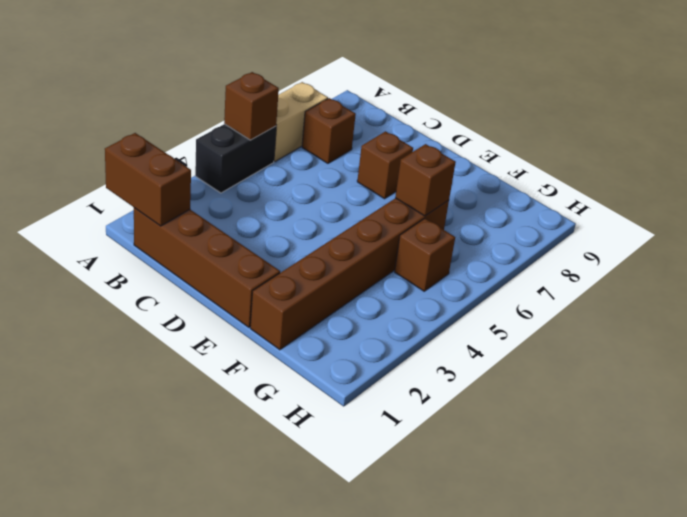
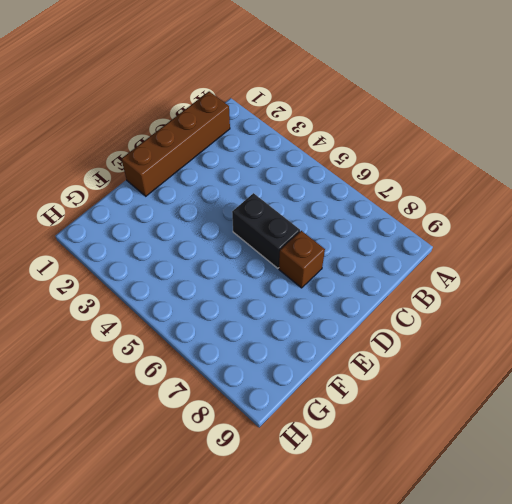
black 1x2 brick [232,193,300,268] -> black 1x2 brick moved to [195,124,276,193]
none -> tan 1x2 brick [274,82,328,162]
none -> brown 1x1 brick [302,98,356,163]

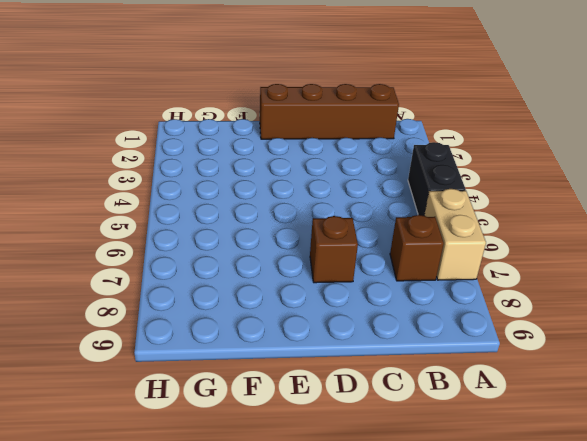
none -> brown 1x6 brick [250,198,449,350]
none -> brown 1x1 brick [395,219,455,291]

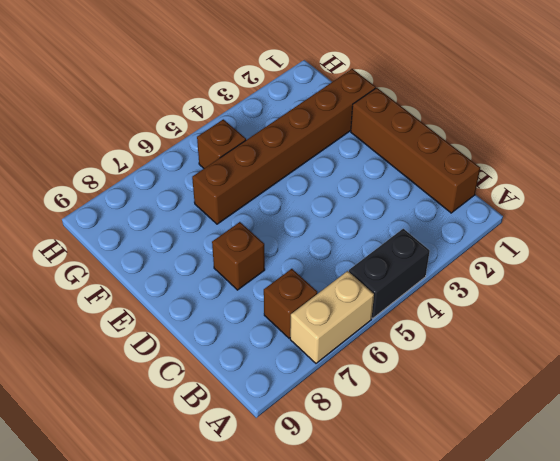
none -> brown 1x2 brick [105,133,191,226]
none -> brown 1x1 brick [224,72,279,140]

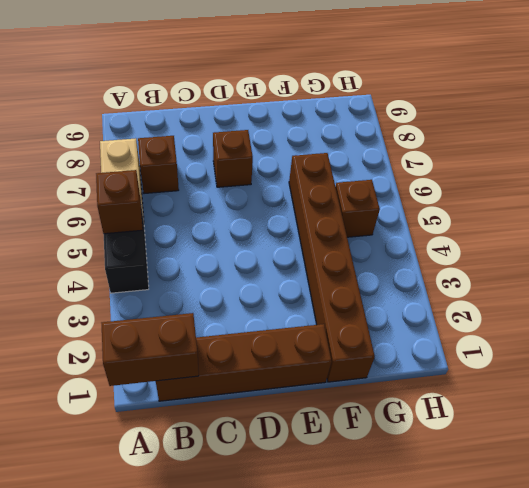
none -> brown 1x1 brick [395,144,456,216]

